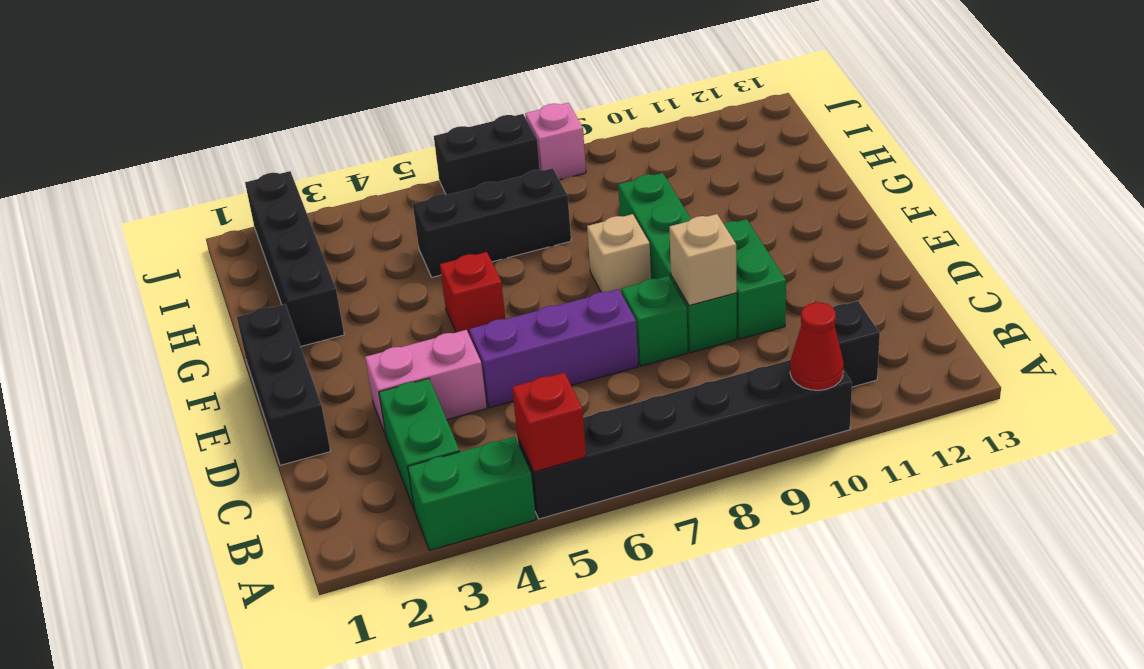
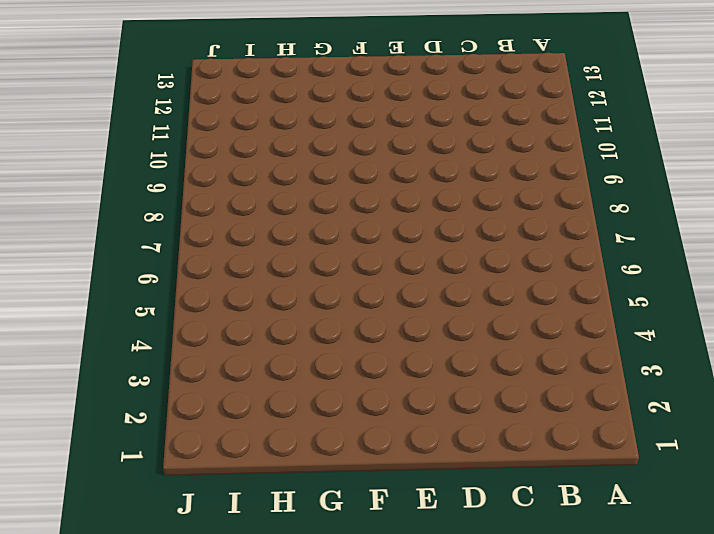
none -> green 1x2 brick [408,437,536,550]
none -> black 1x6 brick [518,360,852,519]
none -> green 1x2 brick [379,378,460,511]

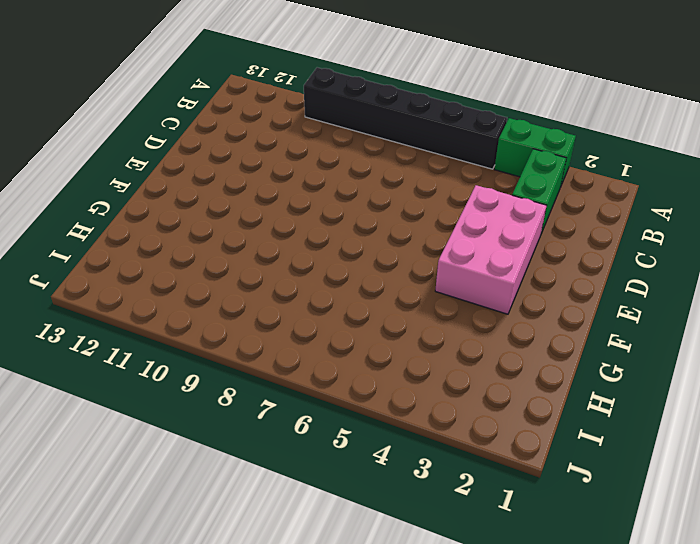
pink 2x3 brick [435,185,547,314] -> pink 1x2 brick [365,330,487,435]
none -> black 1x1 brick [833,301,880,387]
none -> black 1x3 brick [237,304,330,465]
none -> purple 1x3 brick [469,289,638,408]

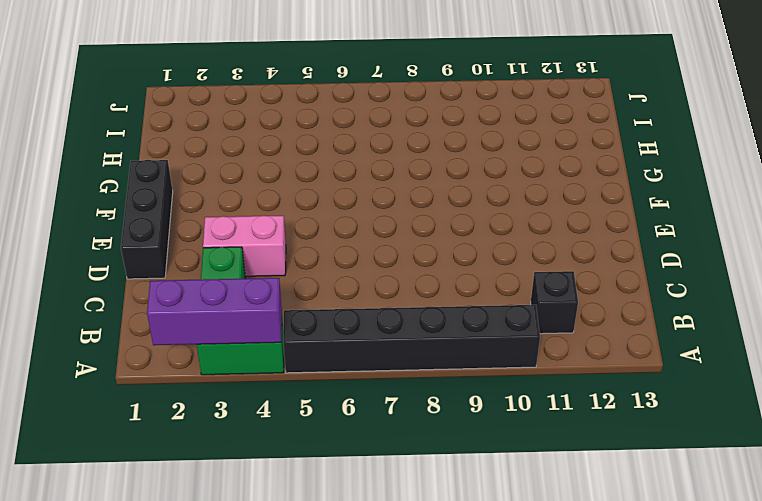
purple 1x3 brick [147,278,282,345] -> purple 1x3 brick moved to [469,289,638,408]
none -> green 1x1 brick [621,276,688,366]
none -> green 1x4 brick [618,173,737,353]
none -> green 1x2 brick [723,219,786,339]

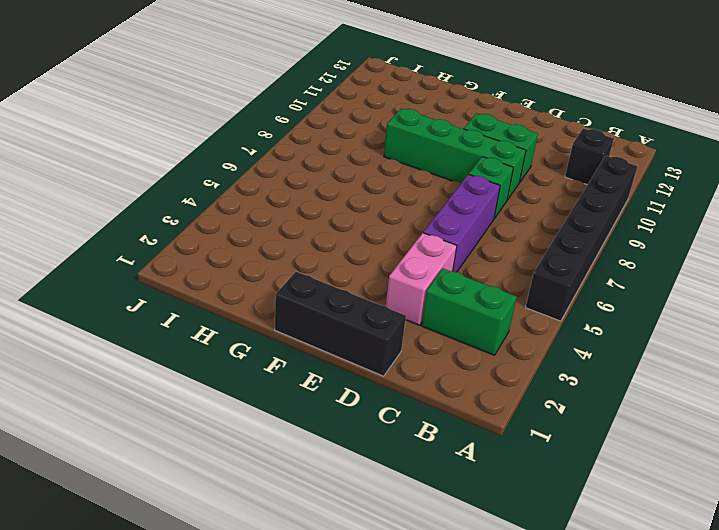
none -> green 1x2 brick [408,437,536,550]
none -> red 1x1 brick [440,252,505,336]
none -> tan 1x1 brick [587,214,651,294]

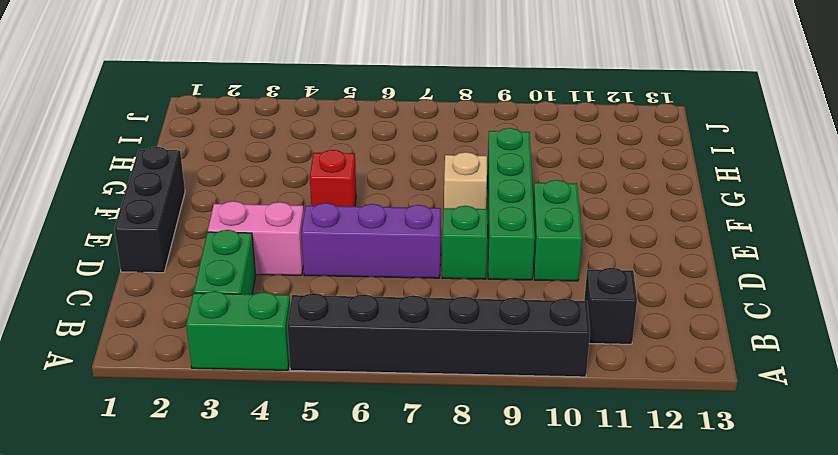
none -> black 1x4 brick [245,171,344,346]
none -> black 1x3 brick [413,168,571,277]
none -> black 1x2 brick [434,114,540,195]

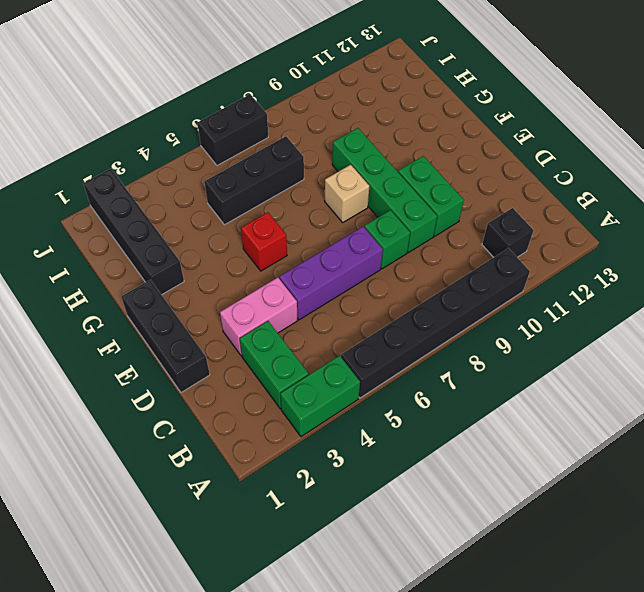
none -> pink 1x1 brick [525,103,586,180]
none -> red 1x1 brick [512,372,586,472]
none -> red 1x1 cone [790,302,844,390]

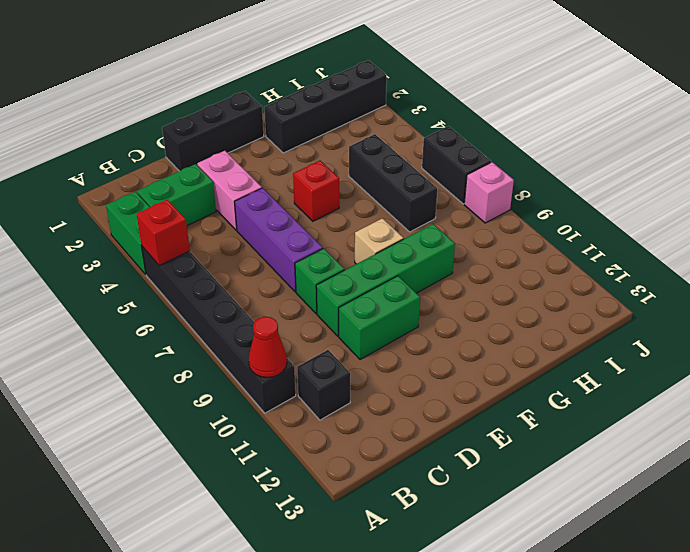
none -> tan 1x1 brick [669,214,737,306]

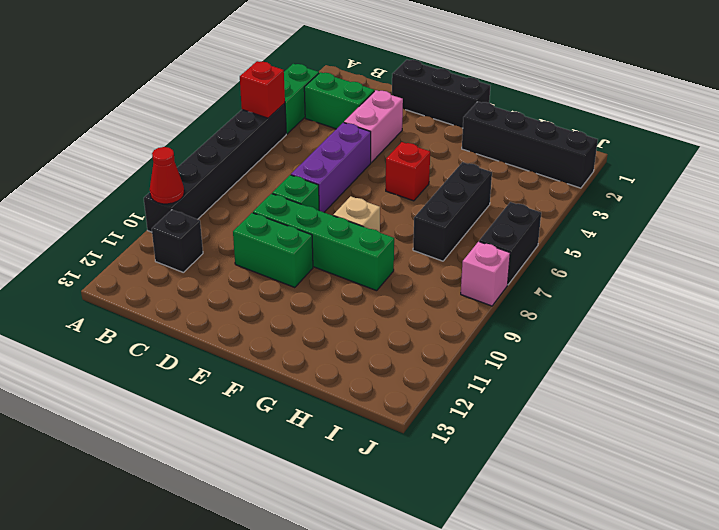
none -> tan 1x1 brick [669,214,737,306]

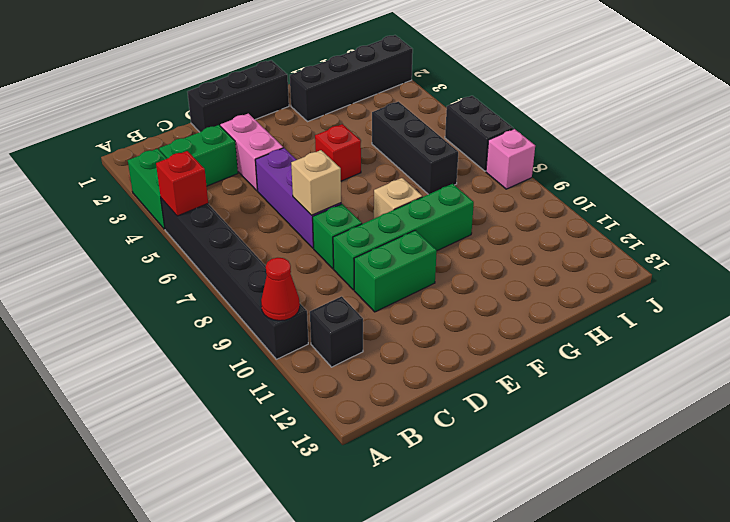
tan 1x1 brick [291,150,341,215] -> tan 1x1 brick moved to [669,214,737,306]

